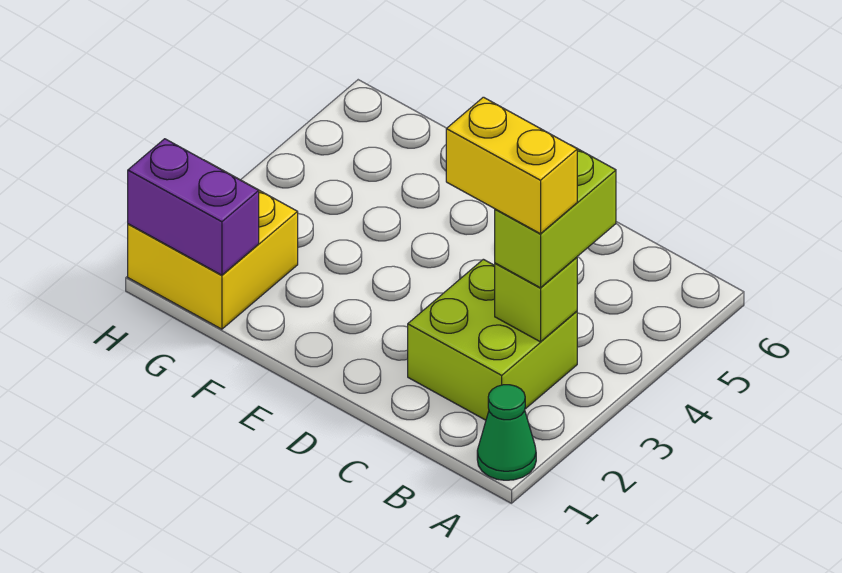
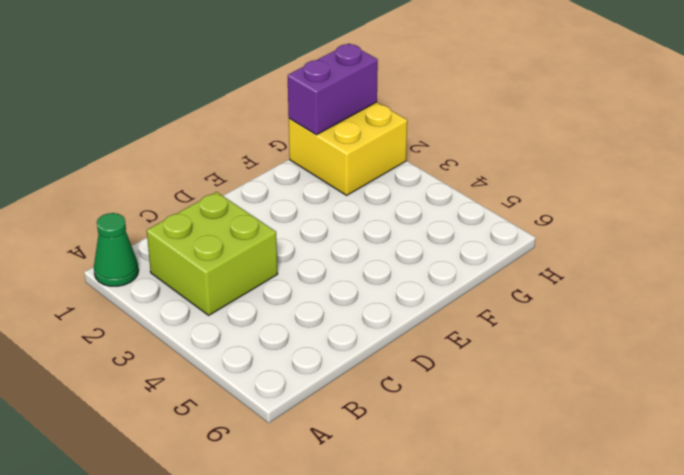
none -> lime 1x1 brick [495,257,577,342]
none -> lime 1x2 brick [495,149,616,288]

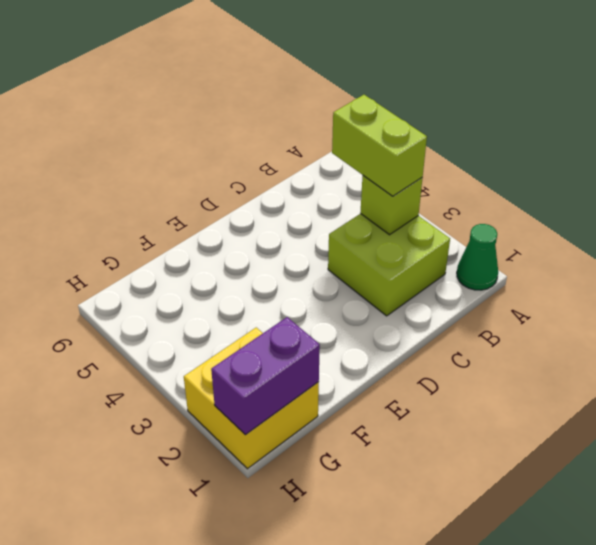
none -> yellow 1x2 brick [446,97,577,234]

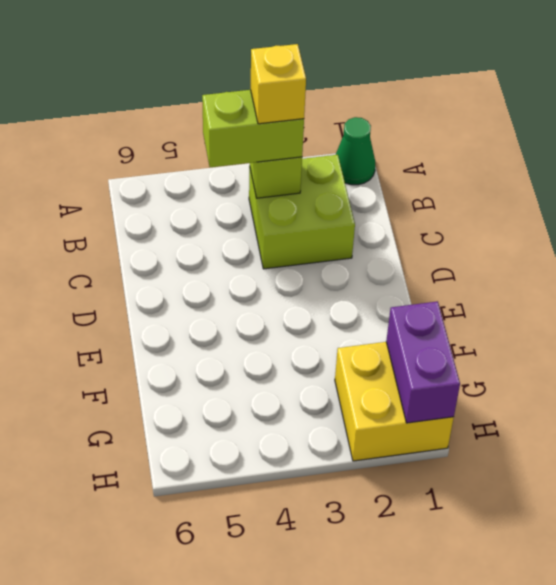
yellow 1x1 brick [251,44,306,124] -> yellow 1x2 brick [446,97,577,234]

